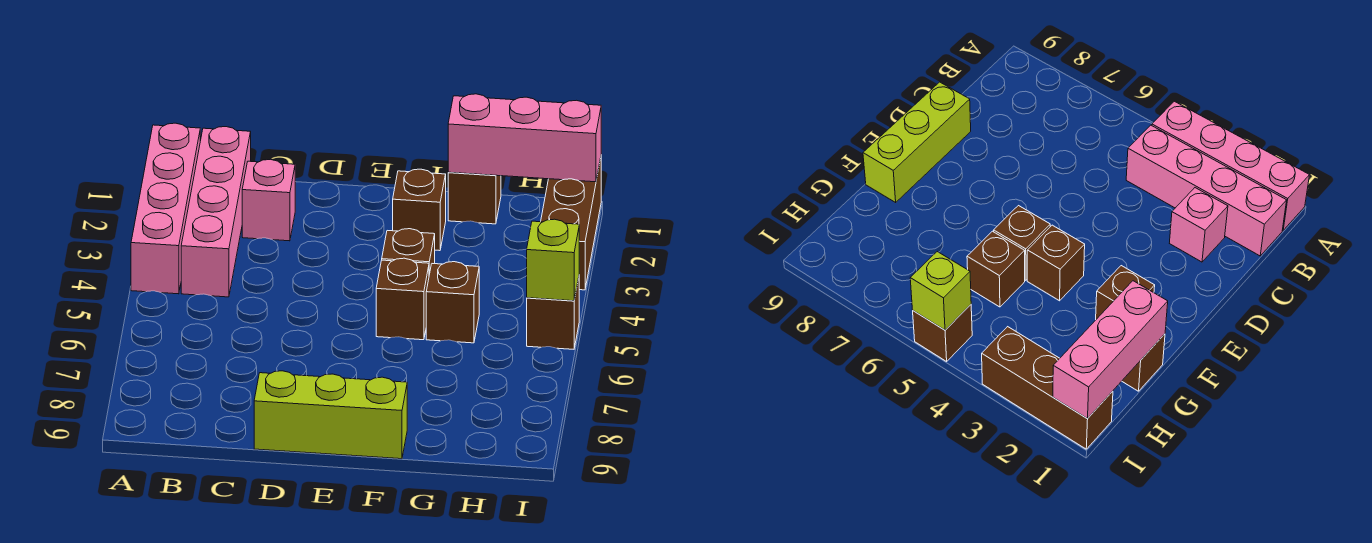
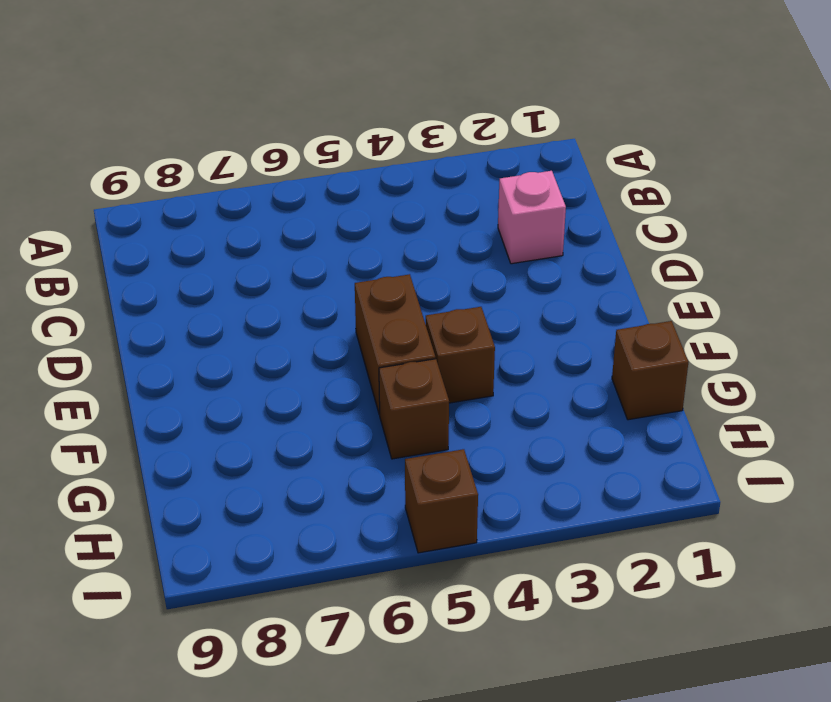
brown 1x2 brick [355,274,435,414] -> brown 1x1 brick [376,258,429,340]
none -> pink 1x4 brick [131,123,200,294]
none -> pink 1x4 brick [181,127,251,297]
none -> lime 1x3 brick [254,371,407,459]

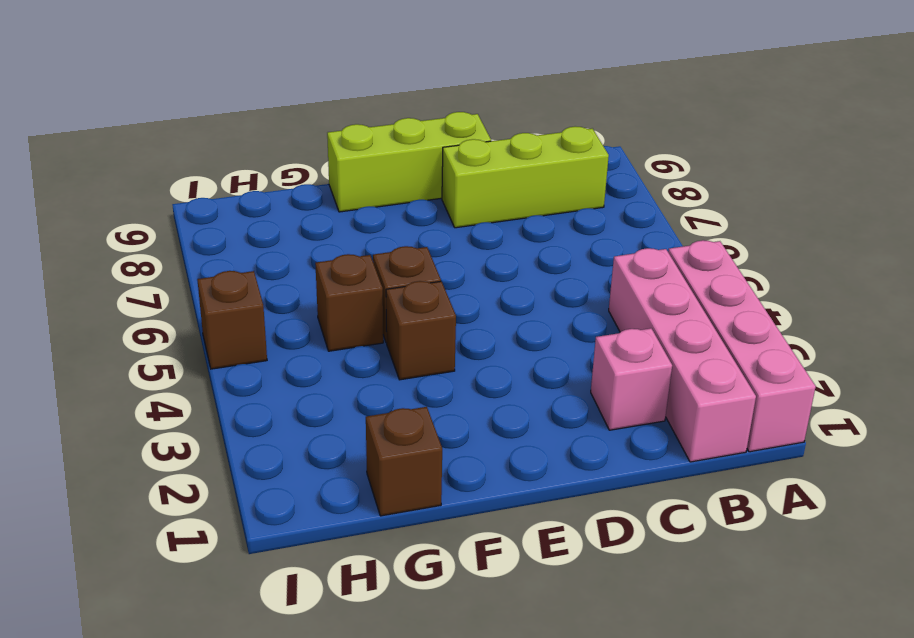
lime 1x3 brick [442,126,609,228] -> none
none -> brown 1x1 brick [393,169,446,251]
none -> brown 1x3 brick [541,158,601,290]
none -> pink 1x3 brick [448,94,601,182]

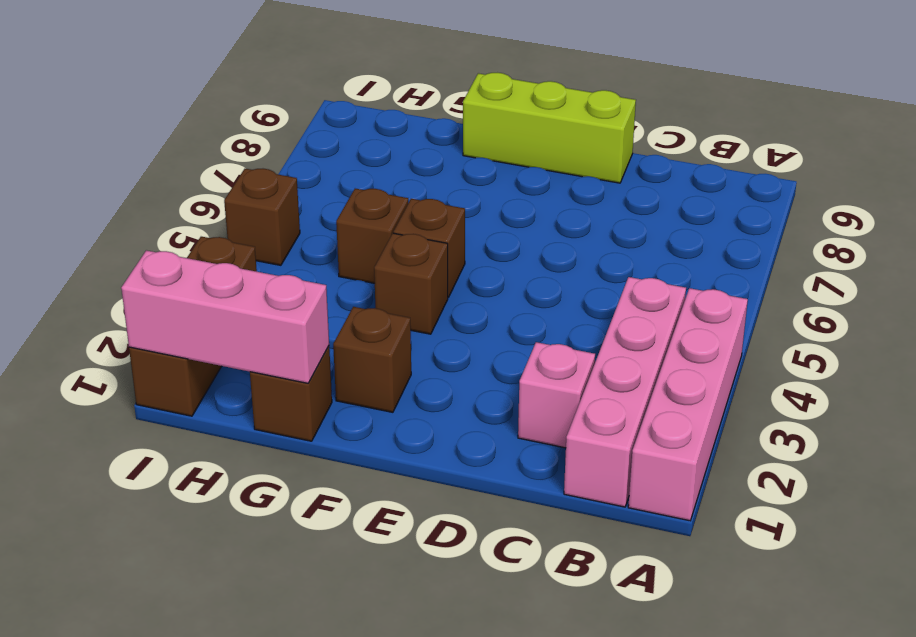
none -> lime 1x1 brick [527,219,579,301]

